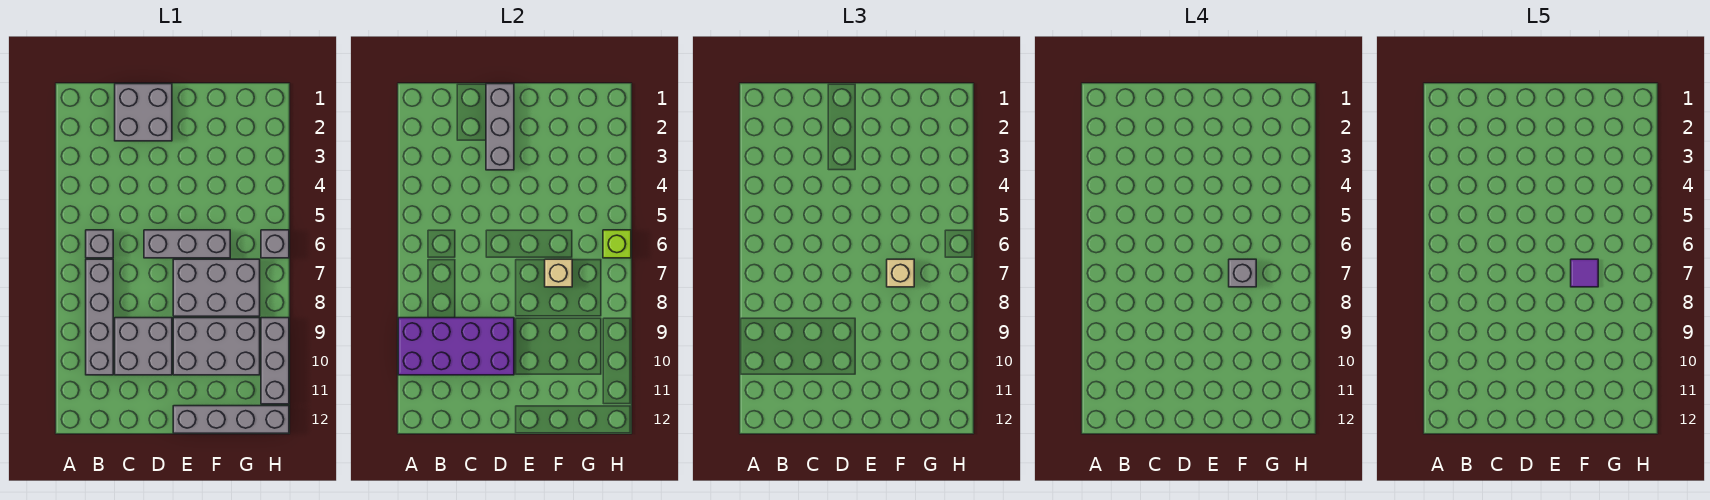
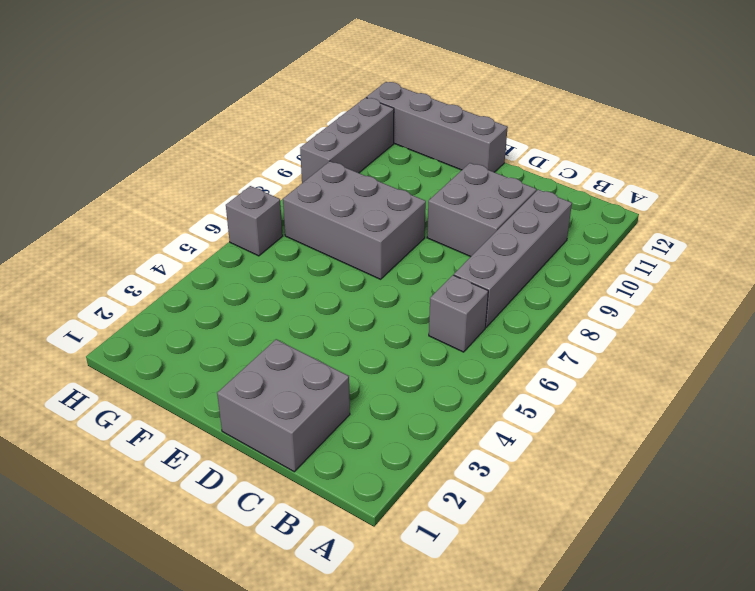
none -> grey 1x3 brick [144,230,230,258]
none -> grey 2x3 brick [173,318,260,375]
none -> purple 2x4 brick [398,318,514,375]

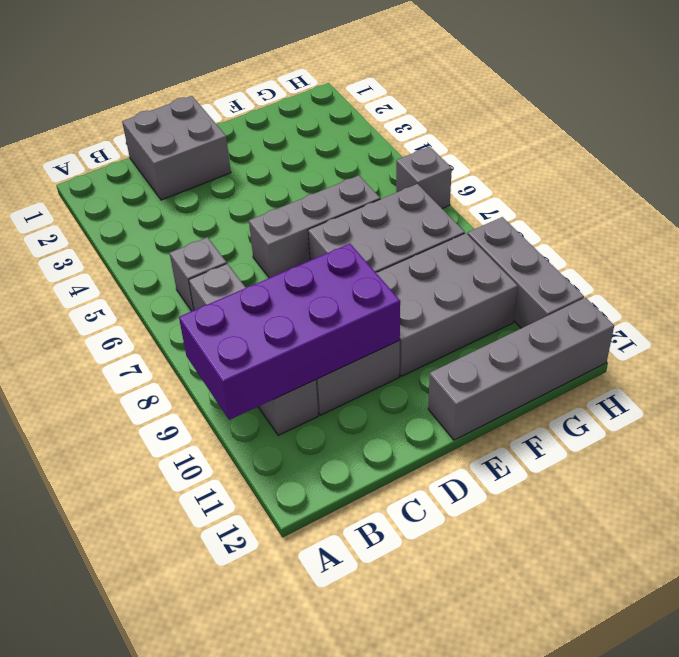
none -> grey 1x3 brick [486,84,514,170]
none -> tan 1x1 brick [545,259,572,287]
none -> lime 1x1 brick [603,230,631,258]

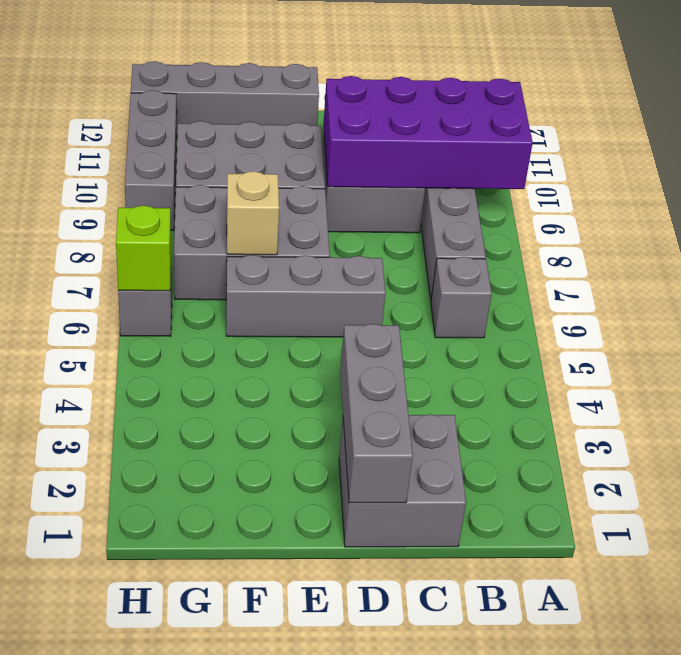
none -> tan 1x1 brick [887,259,914,287]
none -> grey 1x1 brick [1229,259,1256,287]
none -> purple 1x1 tile [1571,259,1598,287]

